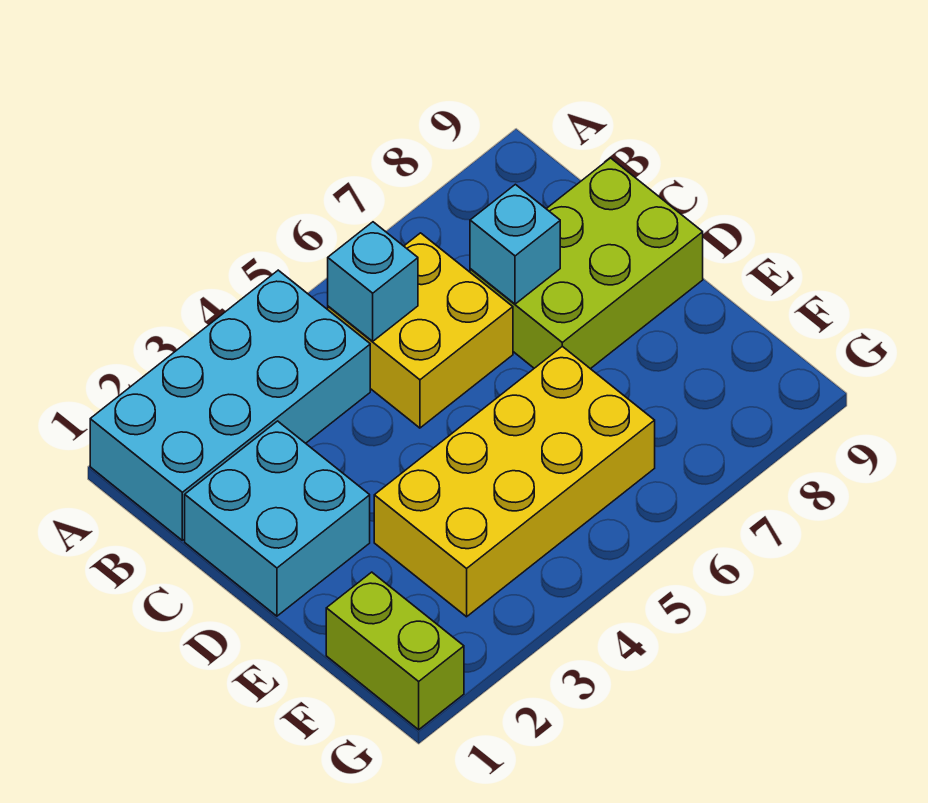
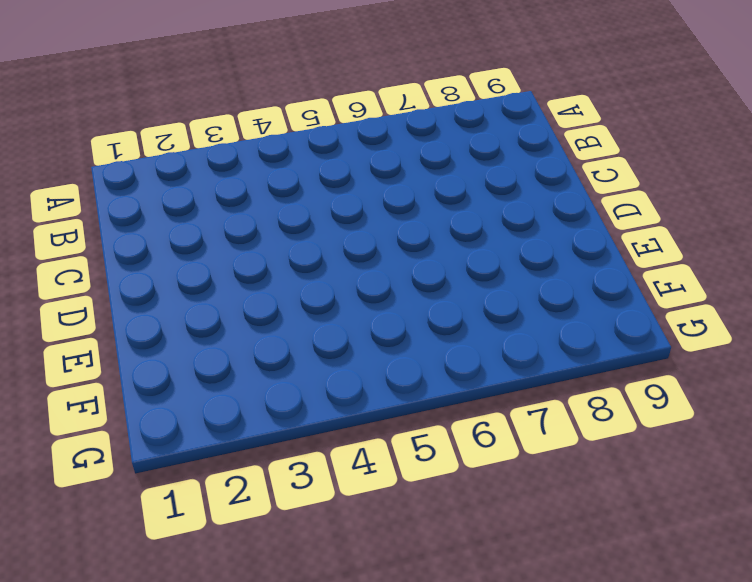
none -> cyan 2x4 brick [90,270,370,540]
none -> yellow 2x2 brick [328,233,513,428]

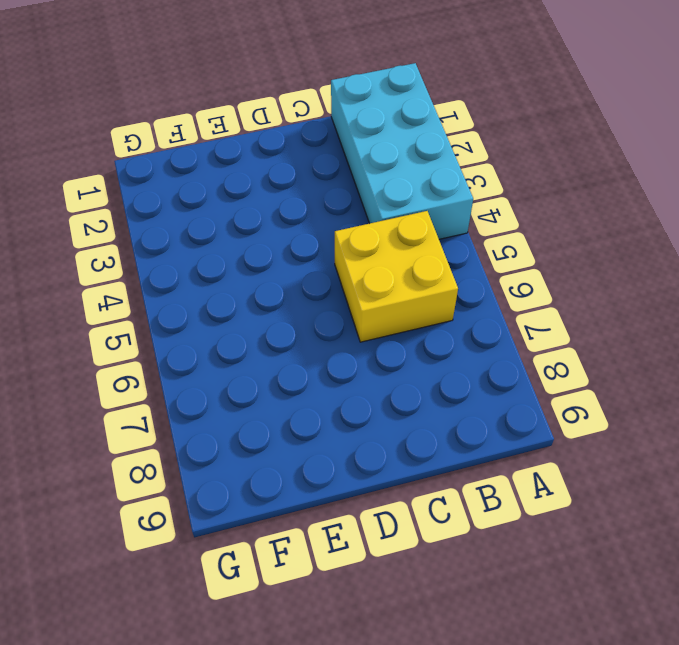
none -> cyan 2x2 brick [185,421,370,616]
none -> lime 2x3 brick [470,158,703,369]

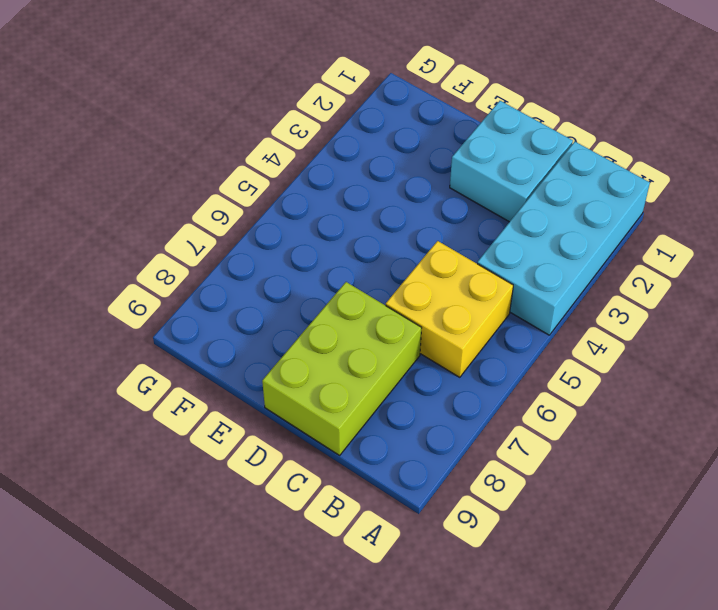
none -> yellow 2x4 brick [374,346,655,617]
none -> lime 1x2 brick [326,572,464,730]

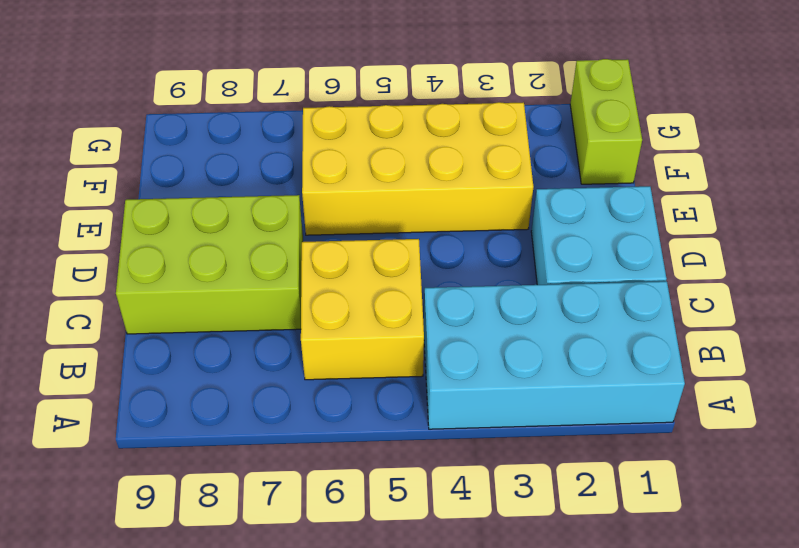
none -> cyan 1x1 brick [328,222,418,341]
none -> cyan 1x1 brick [470,184,560,304]

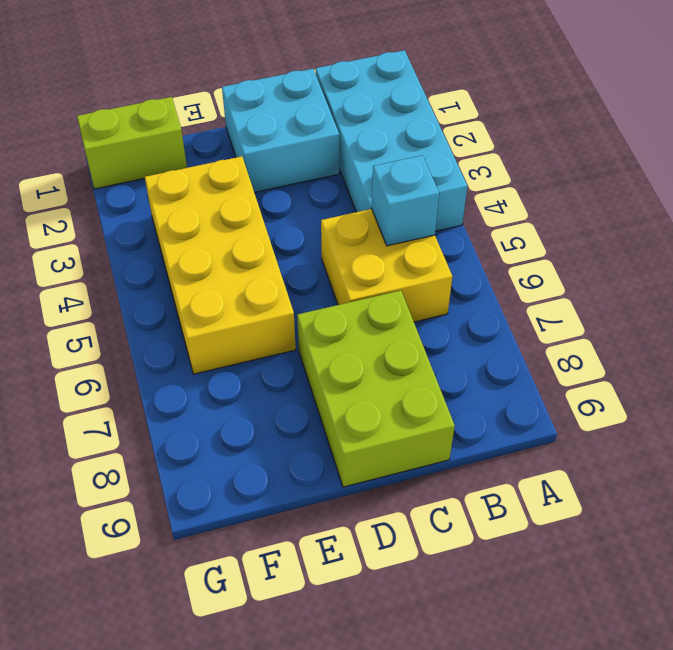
none -> cyan 1x1 brick [470,184,560,304]

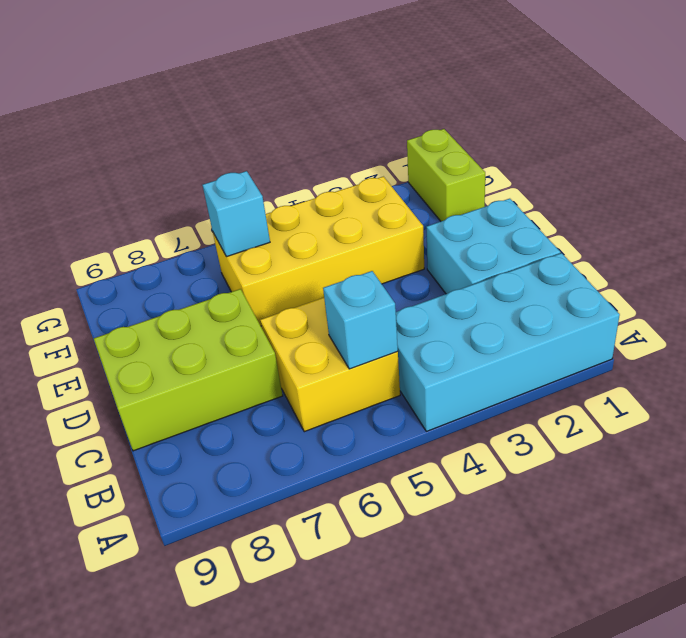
cyan 1x1 brick [203,171,270,257] -> cyan 1x1 brick moved to [470,184,560,304]

